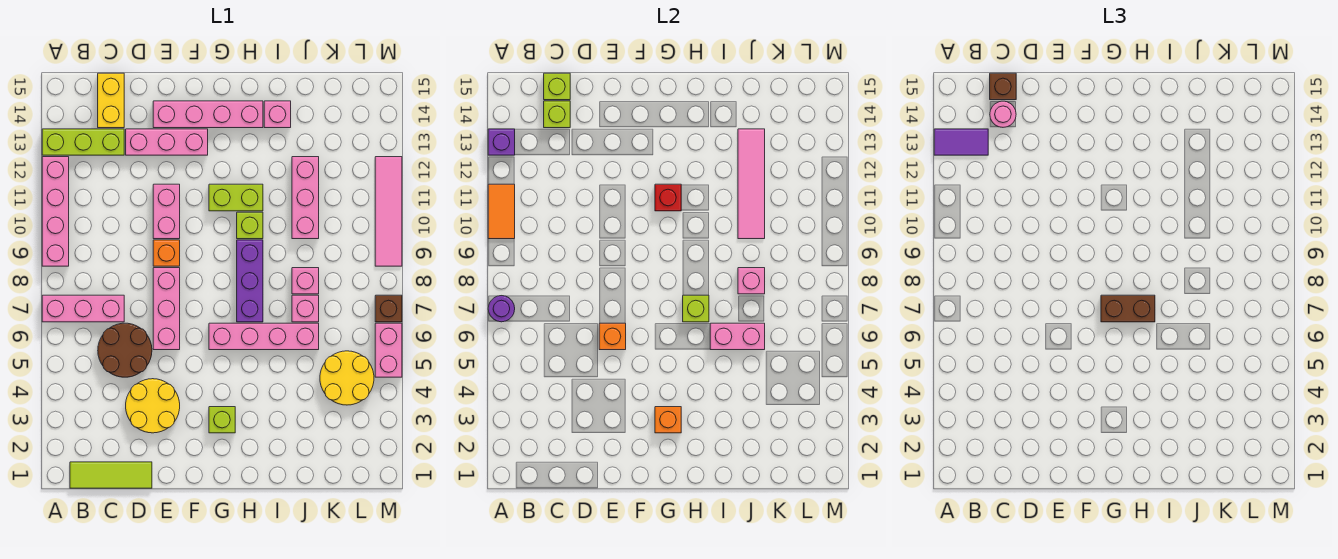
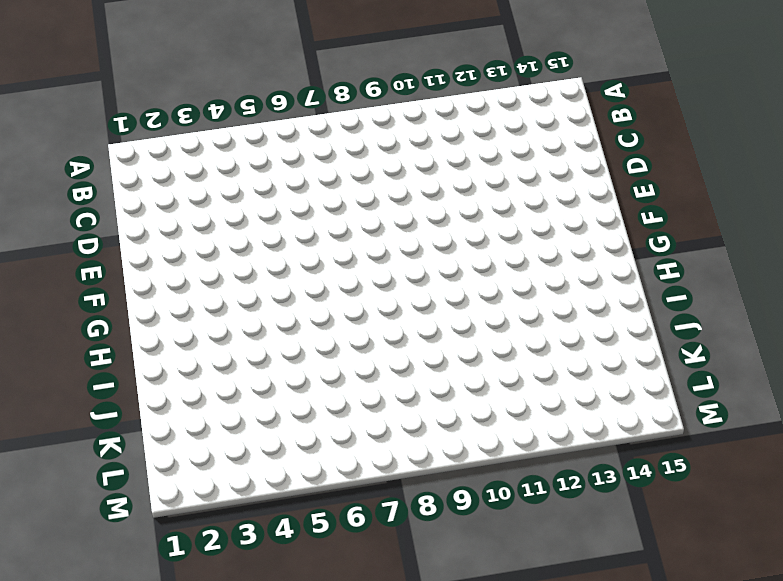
none -> pink 1x3 brick [42,295,124,322]
none -> pink 1x4 brick [42,157,69,266]
none -> lime 1x3 brick [42,129,124,155]
none -> lime 1x3 tile [70,462,152,488]

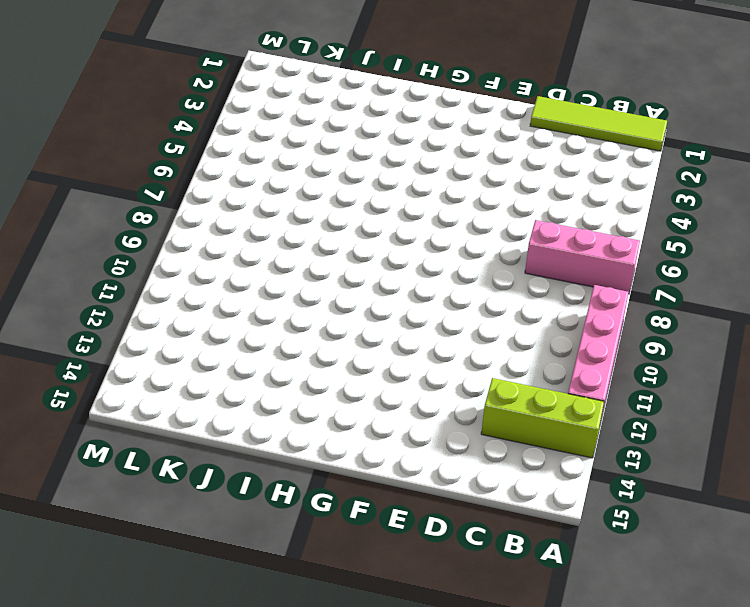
lime 1x4 tile [530,96,667,151] -> lime 1x3 tile [70,462,152,488]
none -> brown 2x2 round brick [98,323,152,377]
none -> yellow 1x2 brick [98,73,124,128]
none -> yellow 2x2 round brick [126,379,180,433]
none -> pink 1x3 brick [126,129,208,155]

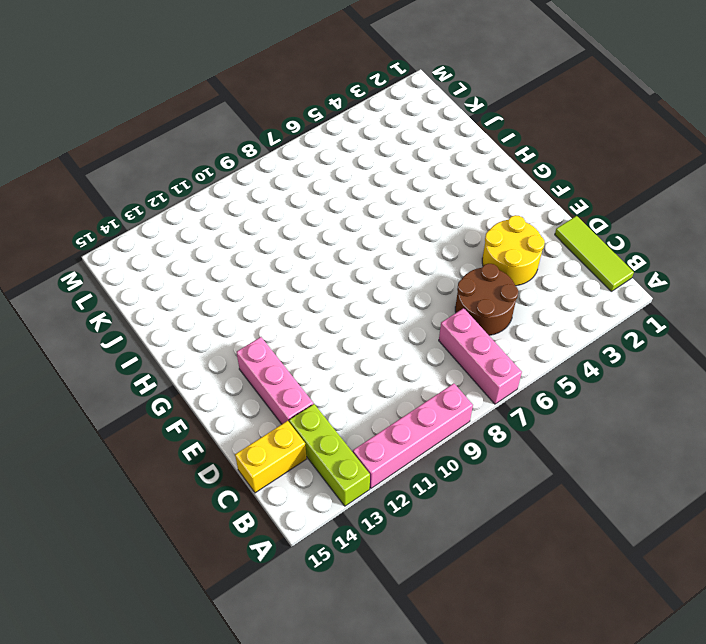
none -> pink 1x3 brick [153,268,180,350]
none -> orange 1x1 brick [153,240,180,266]
none -> pink 1x2 brick [153,184,180,239]
none -> pink 1x4 brick [153,101,263,128]

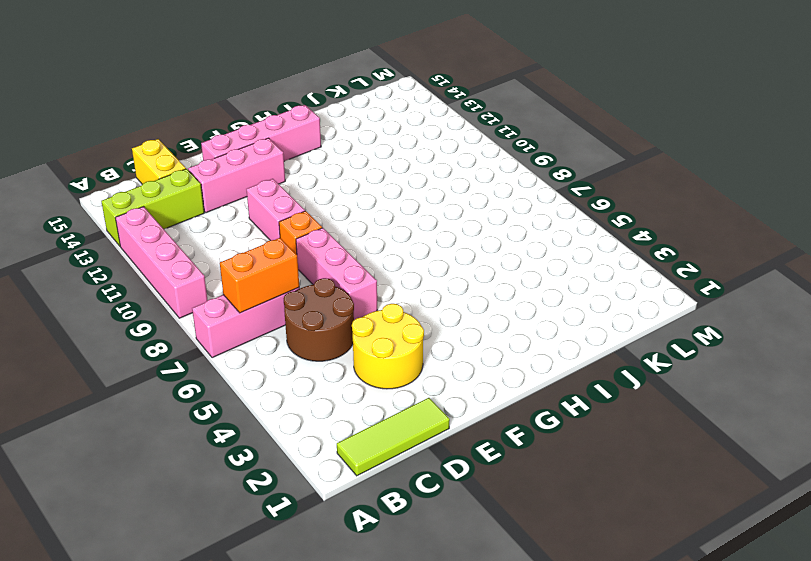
orange 1x2 brick [220,238,299,313] -> none
none -> lime 1x1 brick [209,407,235,433]
none -> pink 1x4 brick [209,323,319,350]
none -> lime 1x2 brick [209,184,263,211]
none -> purple 1x3 brick [237,240,263,322]

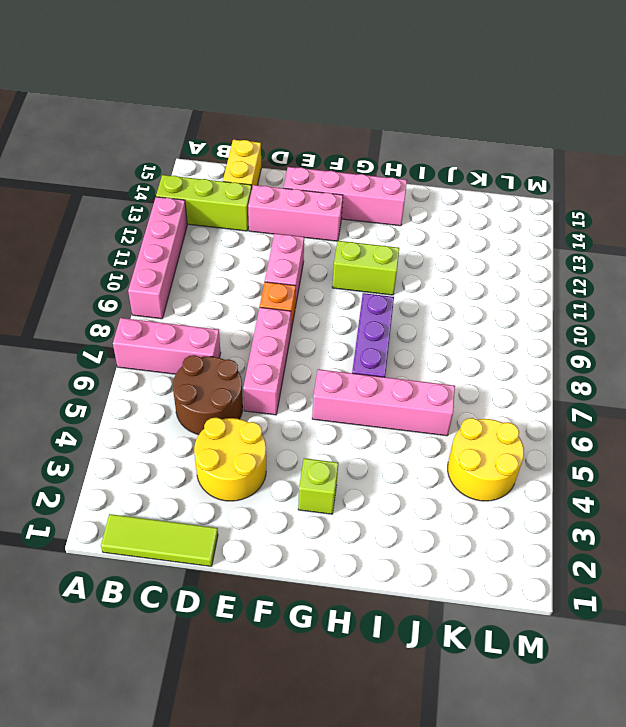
none -> lime 1x1 brick [237,212,263,239]
none -> pink 1x1 brick [264,101,291,128]
none -> pink 1x1 brick [292,295,319,322]
none -> pink 1x1 brick [292,268,319,294]

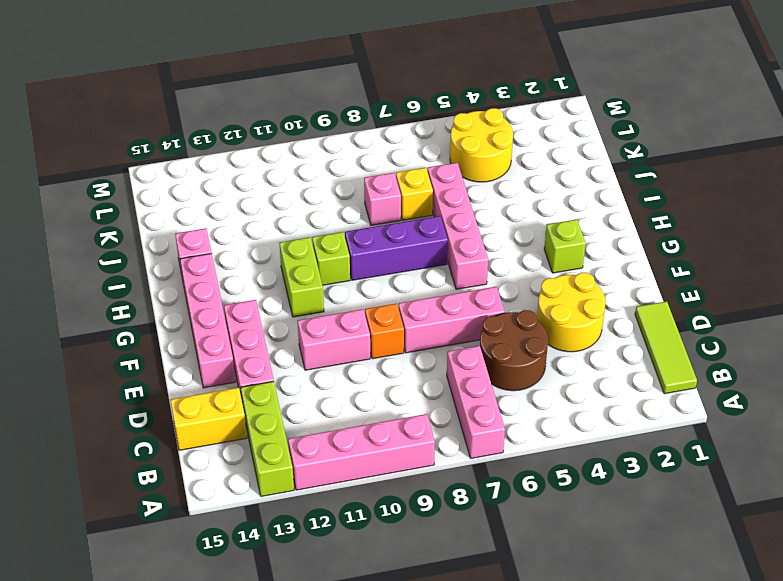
yellow 1x1 brick [396,168,433,220] -> pink 1x1 brick [292,295,319,322]
none -> pink 1x3 brick [292,157,319,239]
none -> pink 1x2 brick [375,323,402,377]
none -> brown 1x1 brick [375,295,402,322]
none -> pink 1x4 tile [375,157,402,266]

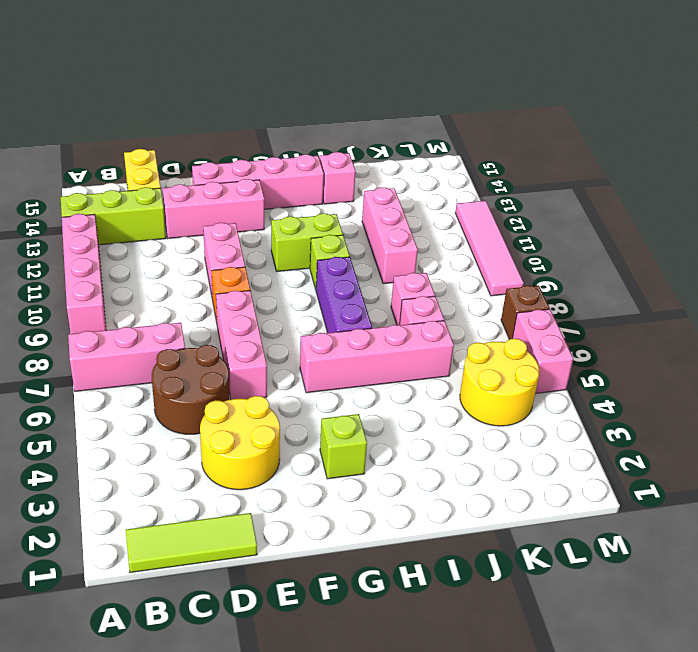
none -> purple 1x1 round brick [488,296,515,322]
none -> orange 1x2 tile [488,184,515,239]
none -> purple 1x1 brick [488,129,515,155]
none -> lime 1x1 brick [544,101,570,128]

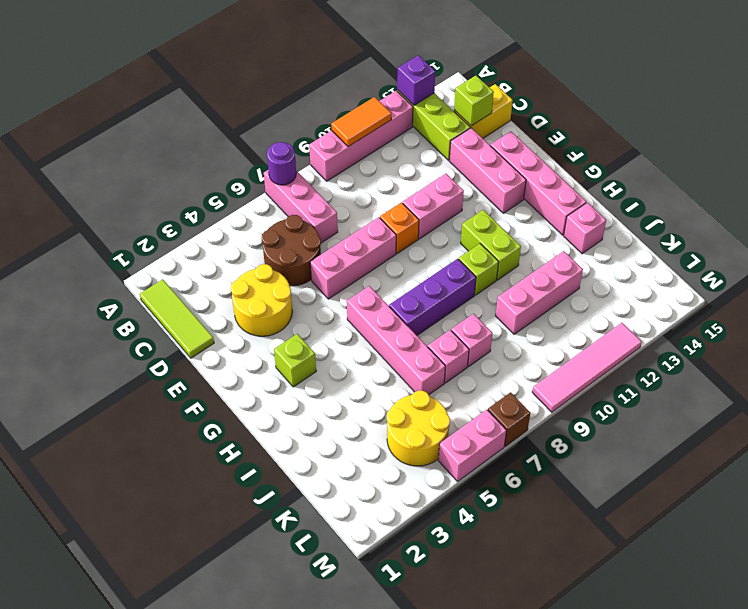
none -> lime 1x1 brick [544,73,570,100]
none -> orange 1x1 brick [599,323,626,350]
none -> orange 1x1 brick [655,407,681,433]
none -> red 1x1 brick [655,184,681,211]

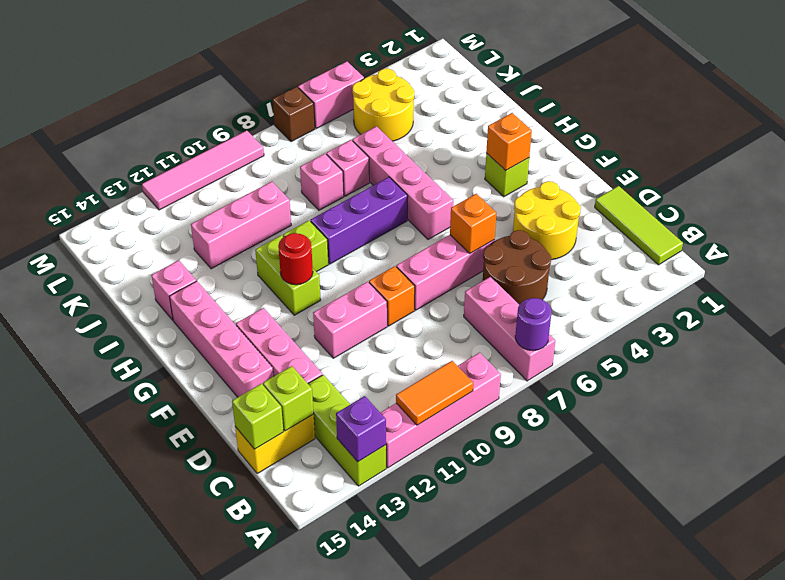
red 1x1 round brick [278,233,313,285] -> red 1x1 brick [655,184,681,211]
none -> lime 1x1 brick [683,295,709,322]
none -> pink 1x2 brick [710,323,765,350]
none -> pink 1x1 brick [738,268,765,294]
none -> pink 1x4 tile [738,129,765,239]

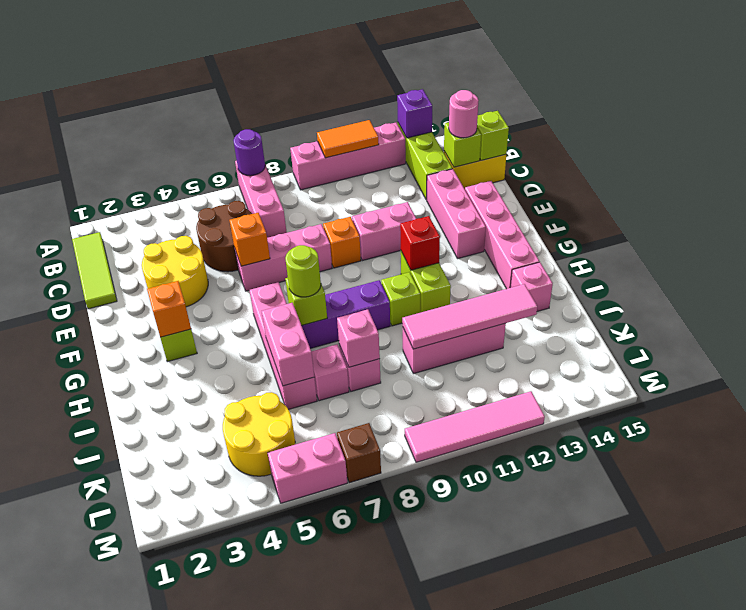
lime 1x1 round brick [285,245,321,297] -> brown 1x2 brick [1101,295,1155,322]
none -> purple 1x2 tile [934,129,988,155]
none -> brown 1x1 brick [990,73,1016,100]

